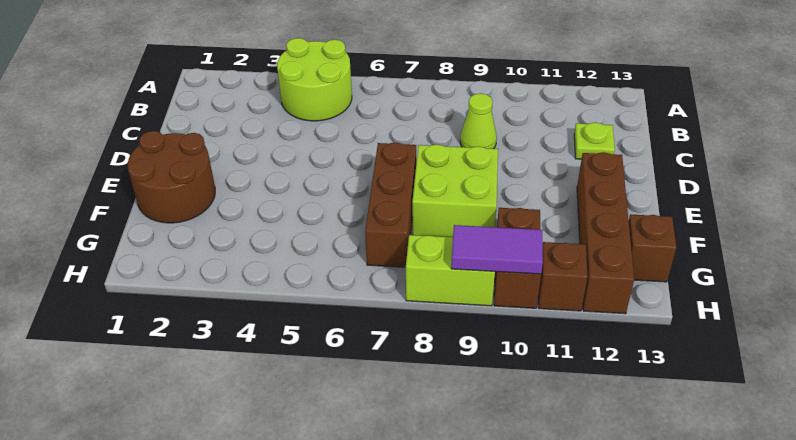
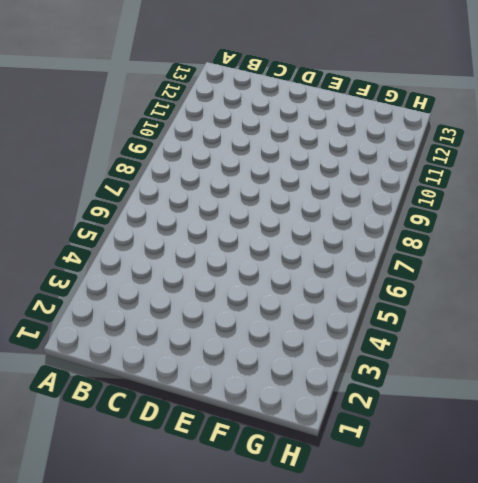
none -> lime 2x2 round brick [277,38,352,121]
none -> lime 1x1 cone [460,93,497,149]
none -> lime 1x1 plate [574,123,615,159]

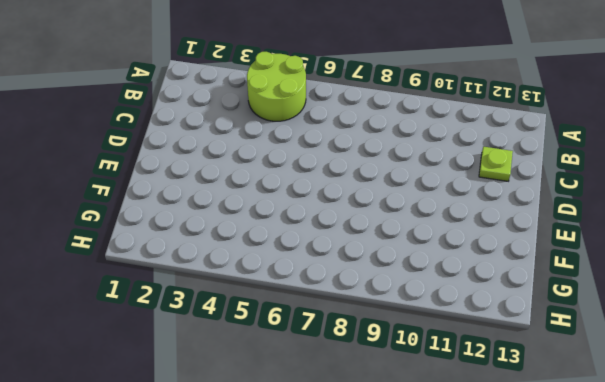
none -> lime 1x1 cone [460,93,497,149]
none -> brown 2x2 round brick [128,131,215,223]
none -> brown 1x3 brick [365,142,416,267]

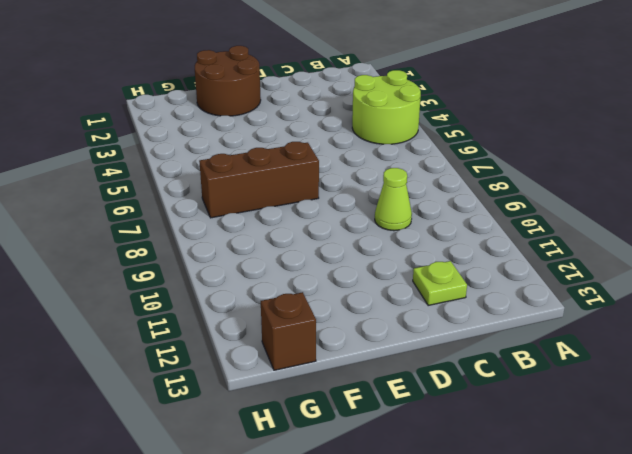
none -> lime 2x2 brick [412,144,498,237]
none -> brown 1x4 brick [577,152,634,314]
none -> brown 1x2 brick [494,208,541,308]

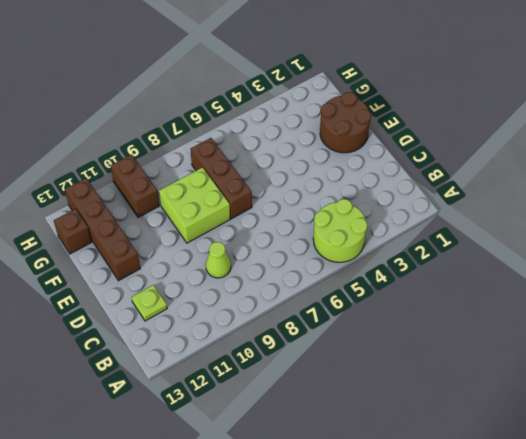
none -> lime 1x2 brick [406,235,495,306]
none -> brown 1x1 brick [538,242,588,311]
none -> purple 1x2 tile [451,225,543,274]

